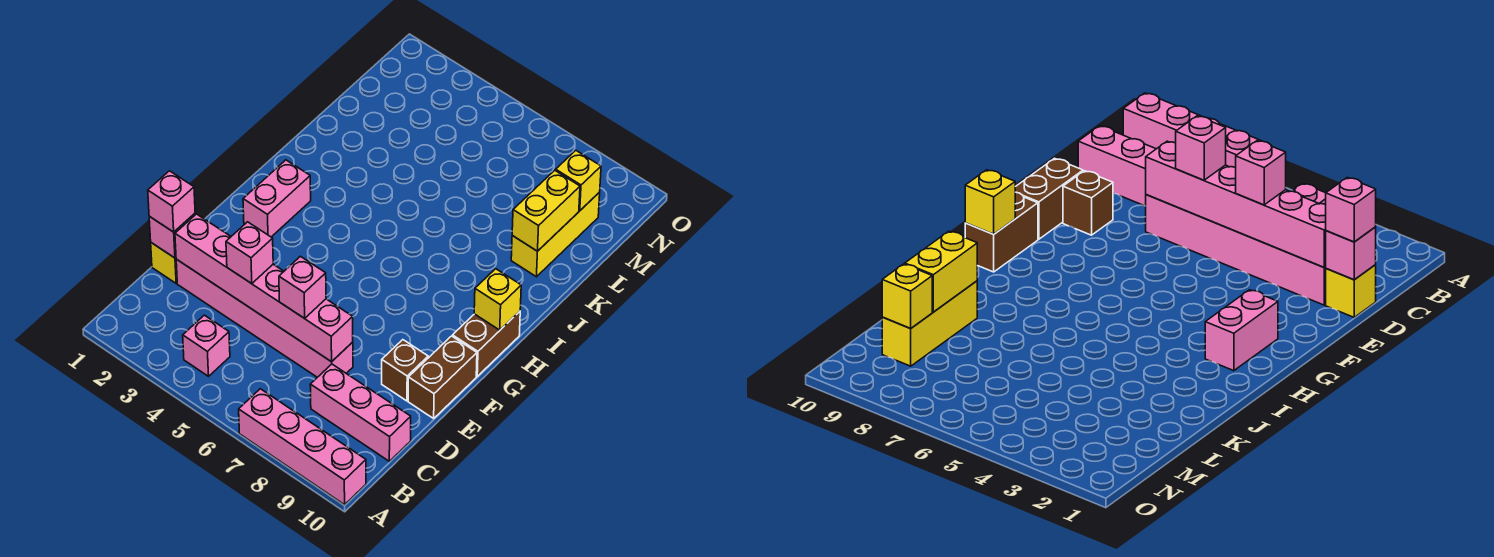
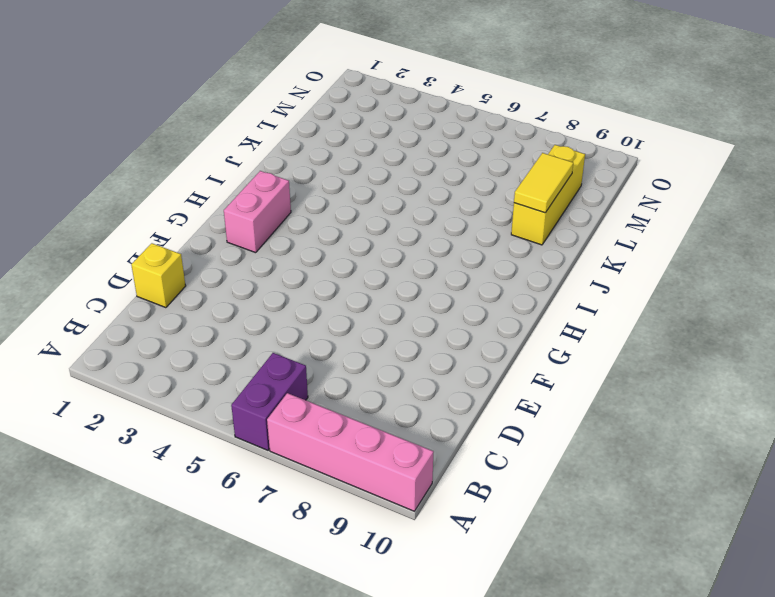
purple 1x2 brick [231,353,308,450] -> none
yellow 1x2 tile [514,153,573,213] -> yellow 1x2 brick [512,170,580,251]
none -> pink 1x1 brick [183,315,230,376]
none -> pink 1x3 brick [310,364,411,461]
none -> pink 1x6 brick [176,259,353,377]

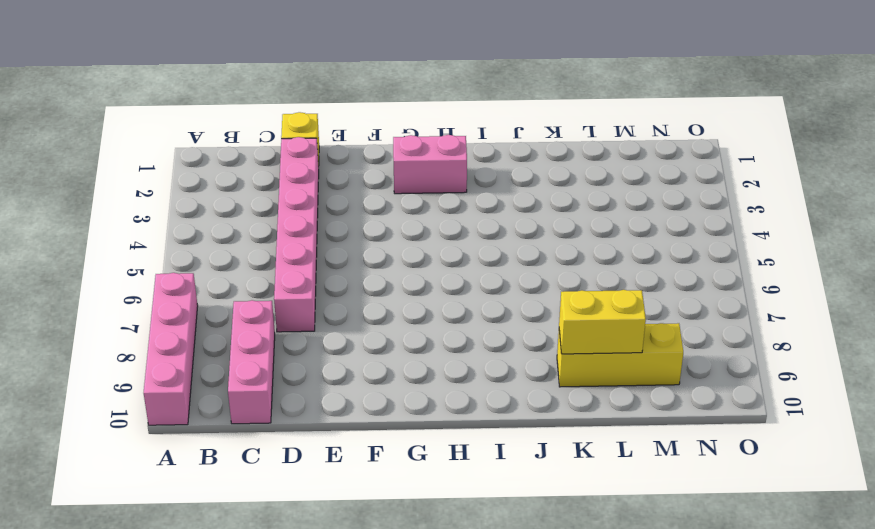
none -> pink 1x1 brick [183,315,230,376]
none -> brown 1x1 brick [382,340,428,401]
none -> brown 1x2 brick [408,336,477,418]

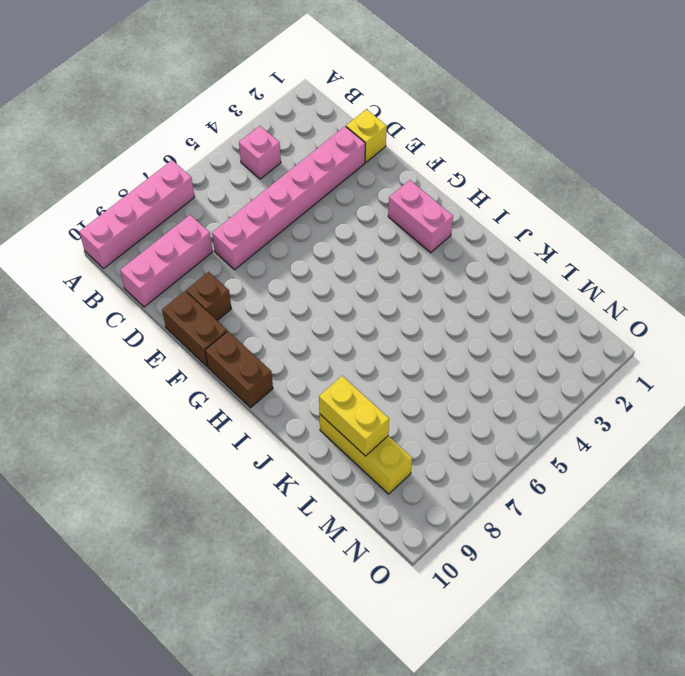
none -> pink 1x1 brick [149,213,195,258]
none -> pink 1x6 brick [175,214,353,362]
none -> yellow 1x1 brick [474,269,521,330]

